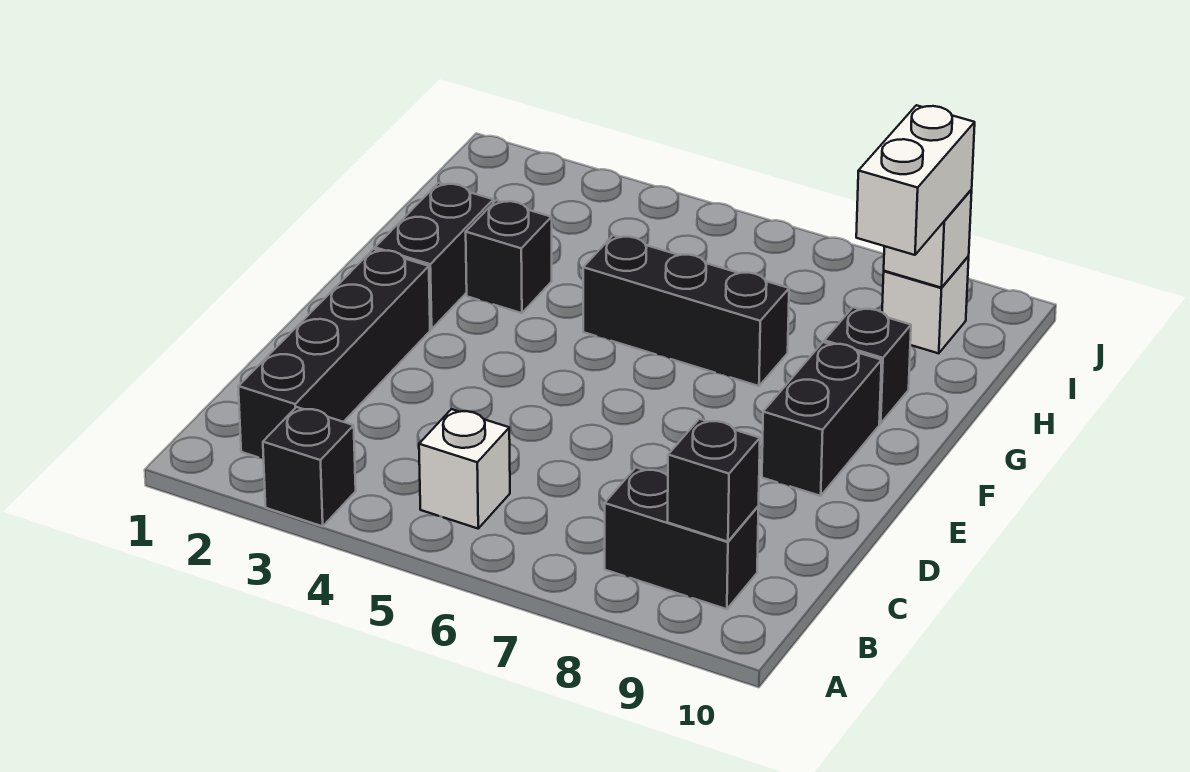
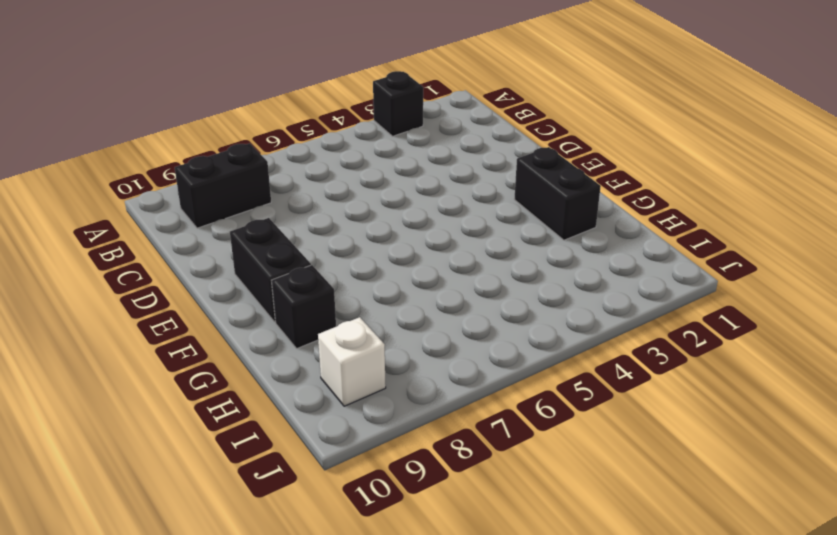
none -> black 1x4 brick [238,249,430,459]
none -> white 1x1 brick [419,409,510,528]
none -> black 1x1 brick [466,200,552,313]

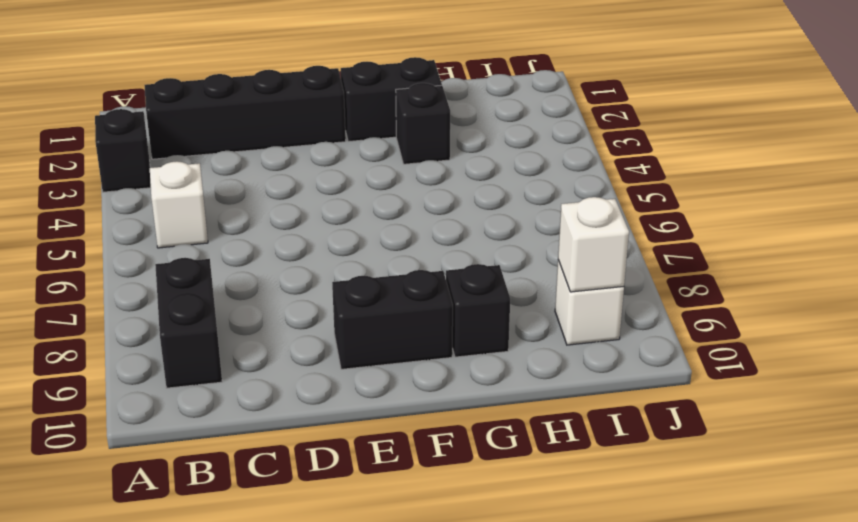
none -> black 1x3 brick [583,235,789,386]
none -> black 1x1 brick [668,419,760,542]
none -> white 1x2 brick [856,105,975,255]

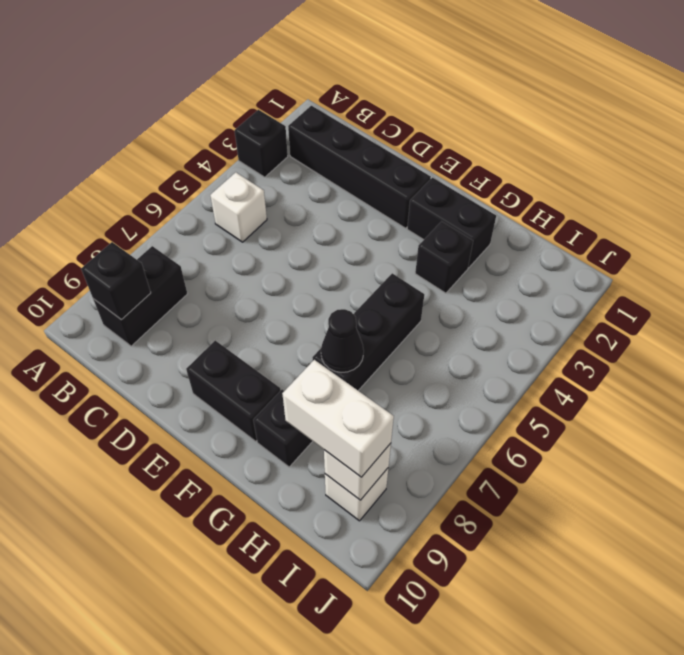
black 1x1 cone [321,309,364,373] -> none

